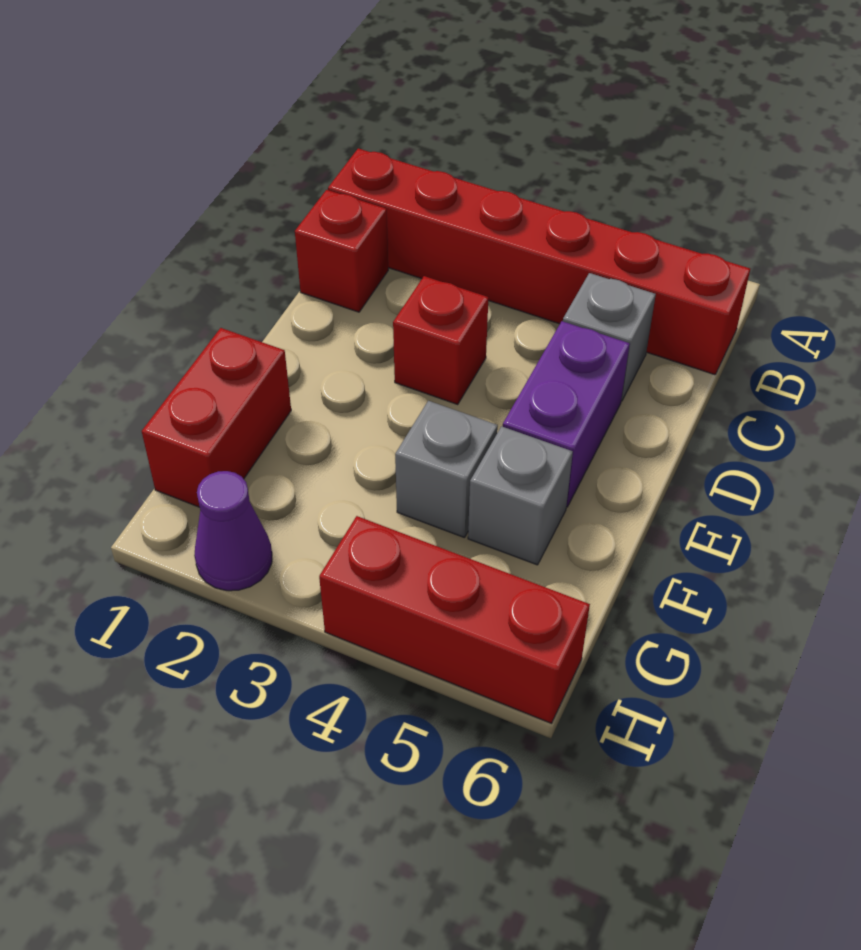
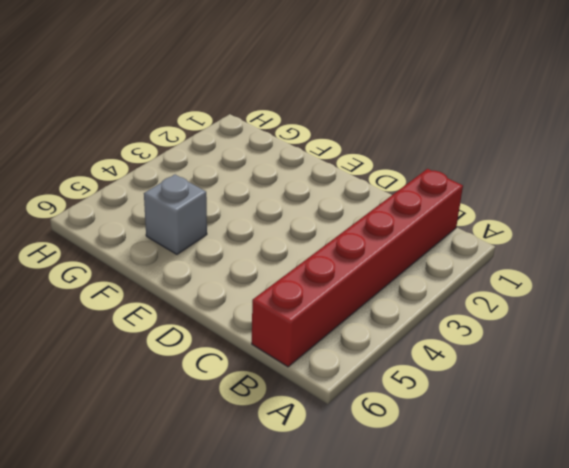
none -> red 1x1 brick [295,190,388,312]
none -> grey 1x1 brick [563,273,656,401]

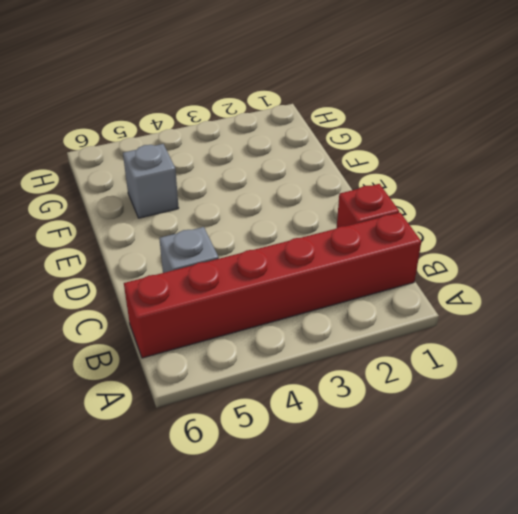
none -> red 1x1 brick [393,276,488,404]
none -> purple 1x2 brick [503,321,630,507]

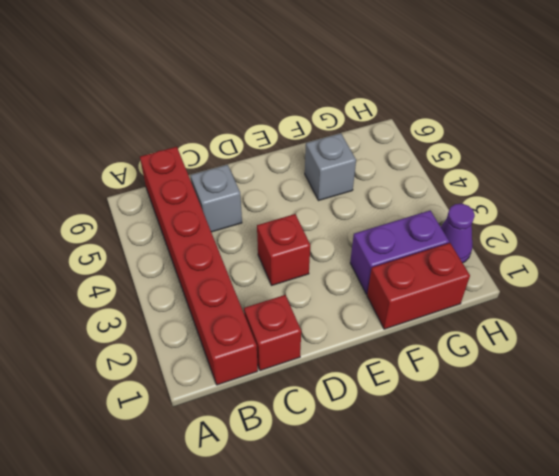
purple 1x2 brick [350,211,449,294] -> purple 1x2 brick moved to [503,321,630,507]
none -> grey 1x1 brick [395,401,498,538]
none -> red 1x3 brick [319,516,590,723]

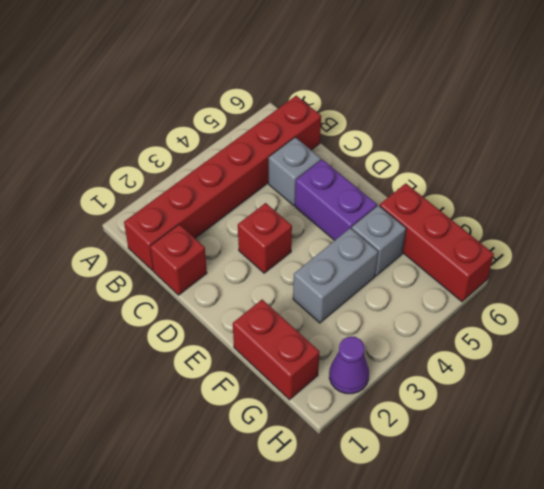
grey 1x2 brick [293,228,378,323] -> grey 1x1 brick [395,401,498,538]
red 1x3 brick [380,183,494,302] -> red 1x3 brick turned to [319,516,590,723]

